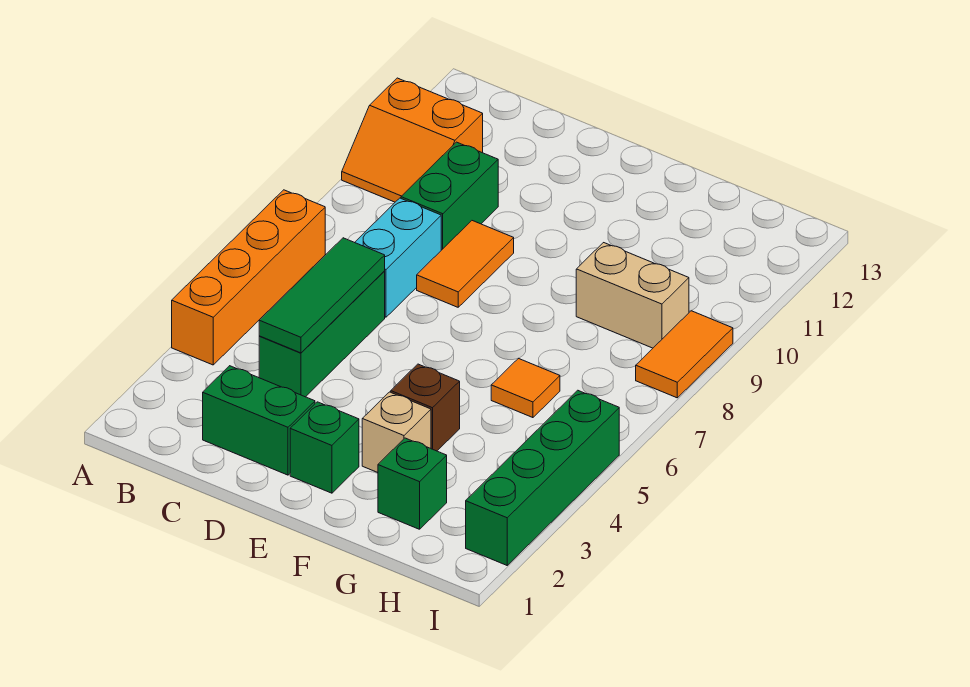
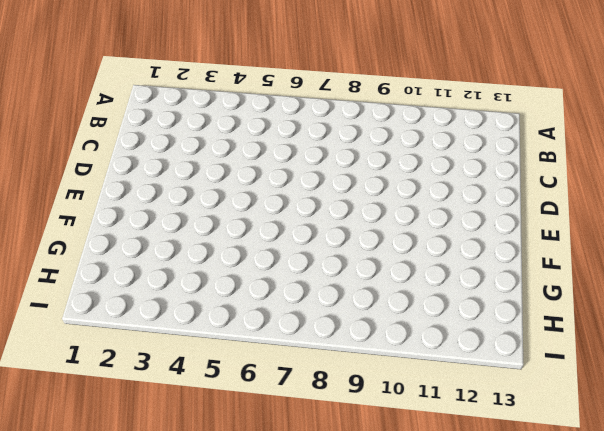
none -> orange 1x4 brick [172,190,325,365]
none -> orange 2x2 slope [342,78,483,202]
none -> green 1x2 brick [203,366,315,475]

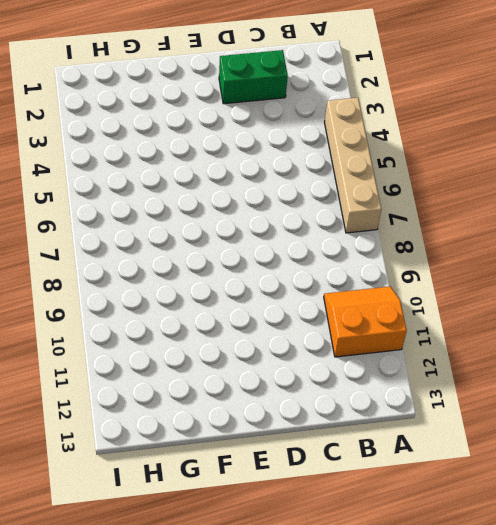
tan 1x4 brick [324,98,381,233] -> orange 1x4 brick [172,190,325,365]
none -> green 1x3 brick [259,271,385,397]
none -> cyan 1x2 brick [355,198,441,317]
none -> green 1x2 brick [401,142,498,250]

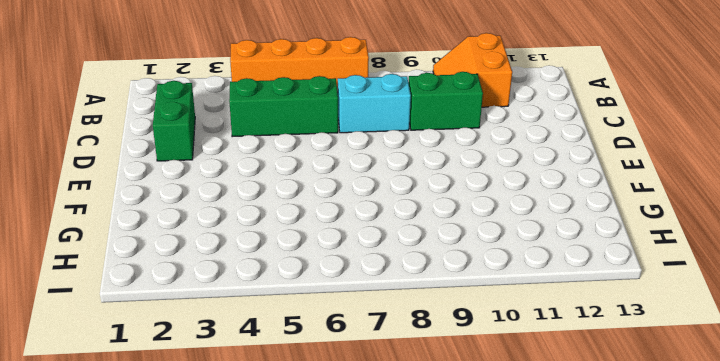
none -> orange 1x2 tile [417,221,514,307]
none -> green 1x1 brick [290,402,359,493]
none -> tan 1x1 brick [362,392,431,473]

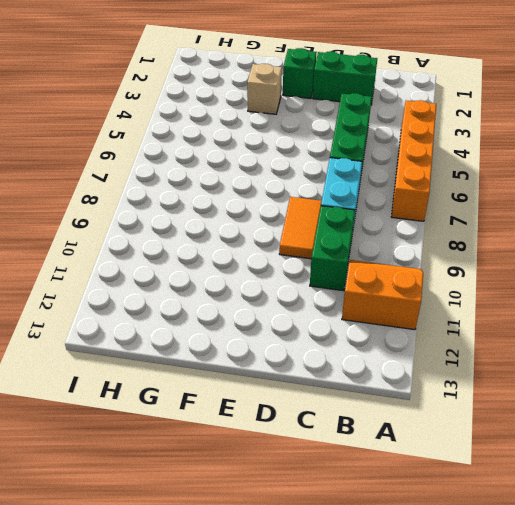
none -> brown 1x1 brick [391,364,460,451]
none -> green 1x1 brick [378,438,447,529]
none -> orange 1x1 tile [491,358,560,418]

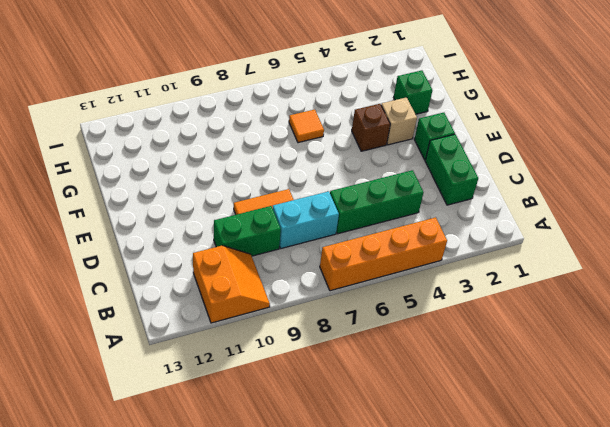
none -> tan 1x2 brick [576,243,689,348]
none -> green 1x4 brick [466,390,619,565]
none -> orange 1x2 tile [636,311,733,398]

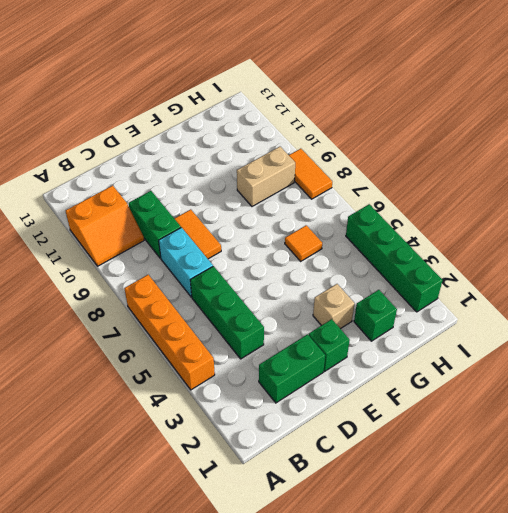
none -> brown 1x1 brick [391,364,460,451]
none -> green 1x3 tile [259,238,385,353]

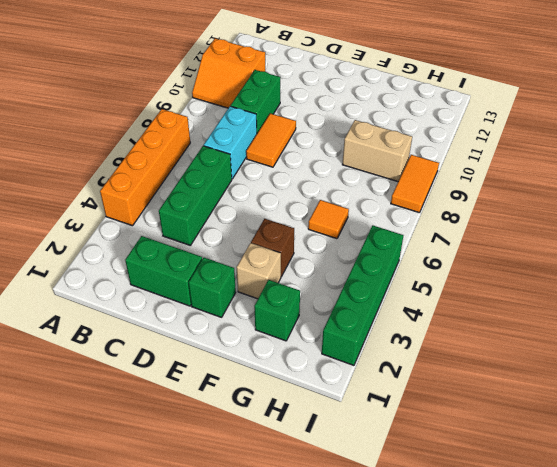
none -> green 1x3 tile [259,238,385,353]

